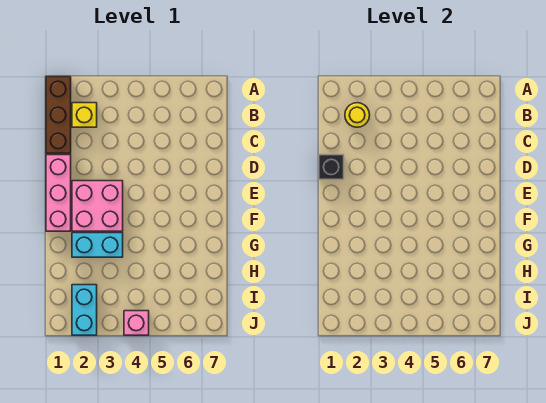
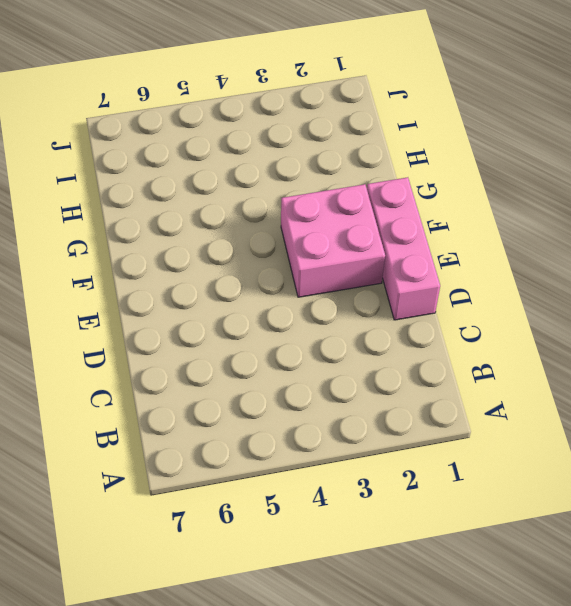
none -> brown 1x3 brick [46,77,71,153]
none -> yellow 1x1 brick [72,103,97,127]

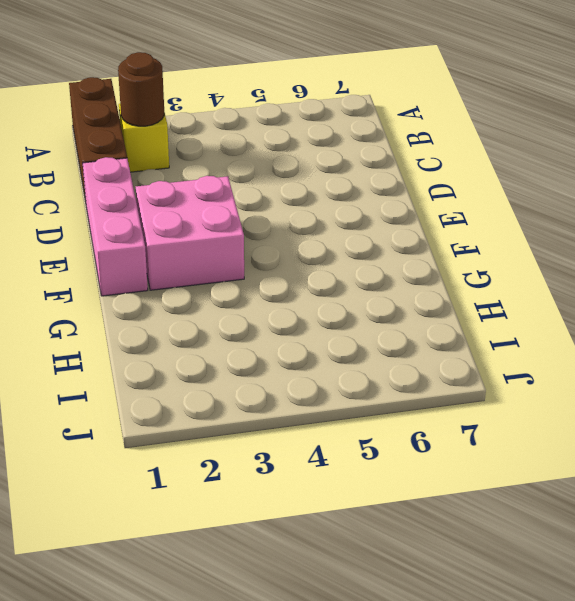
brown 1x1 round brick [118,52,164,126] -> yellow 1x1 round brick [345,103,370,127]
none -> cyan 1x2 brick [72,233,123,257]
none -> cyan 1x2 brick [72,285,97,335]

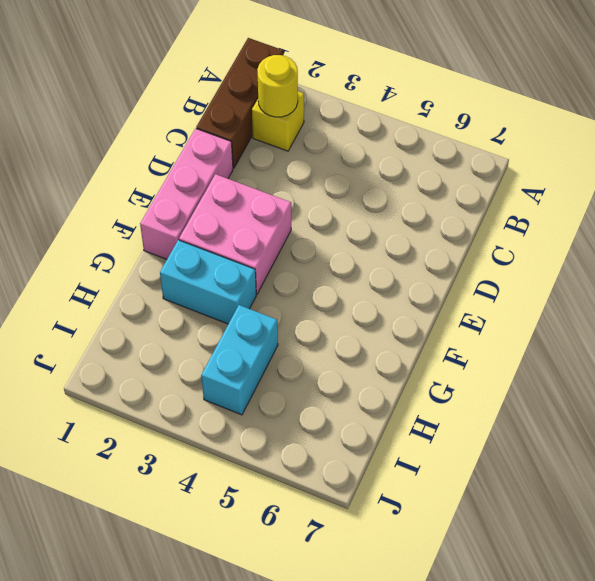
cyan 1x2 brick [201,305,278,415] -> cyan 1x2 brick moved to [72,285,97,335]
none -> pink 1x1 brick [124,311,149,335]
none -> black 1x1 brick [319,155,344,179]

